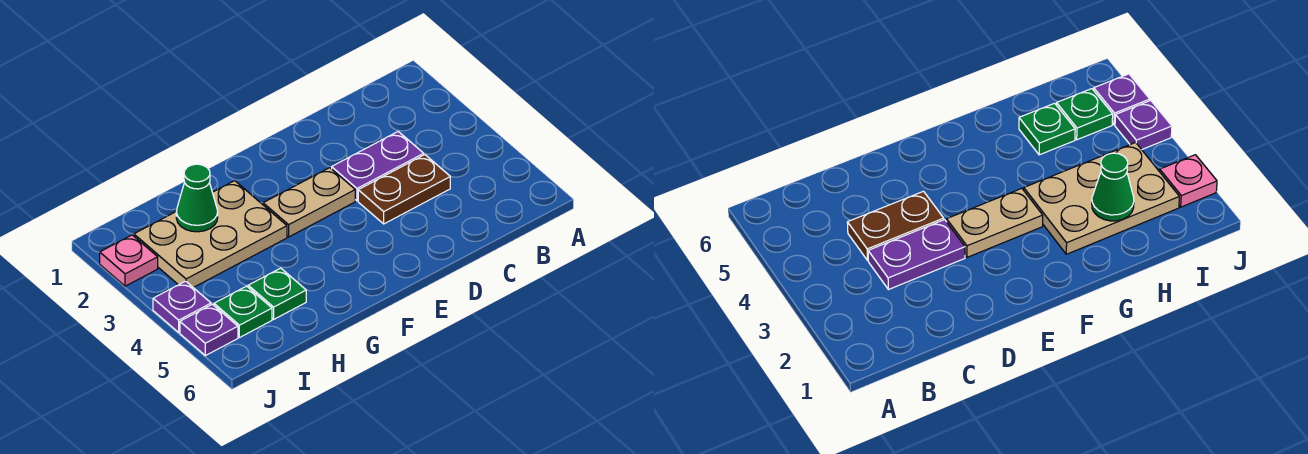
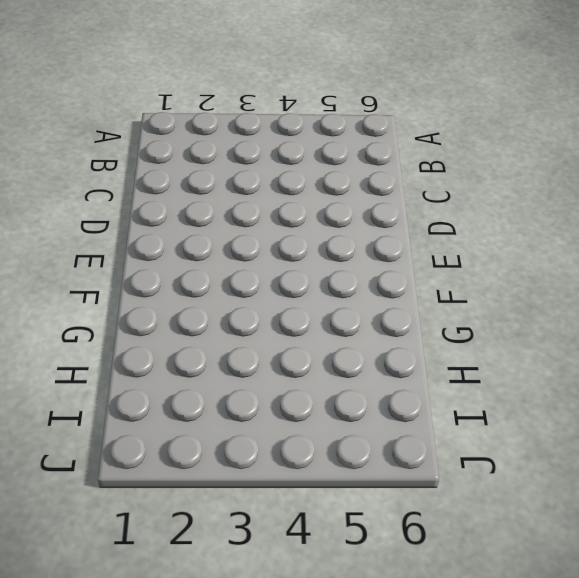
none -> purple 1x2 plate [332,132,424,201]
none -> brown 1x2 plate [358,155,450,224]

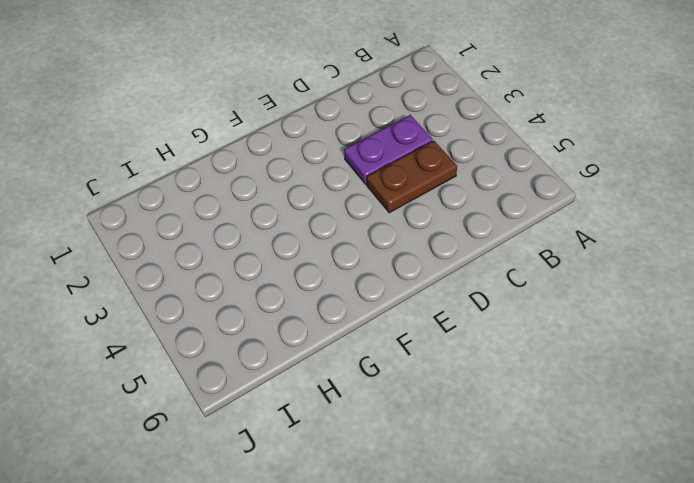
none -> tan 1x2 plate [263,168,355,237]
none -> tan 2x3 plate [134,181,287,288]

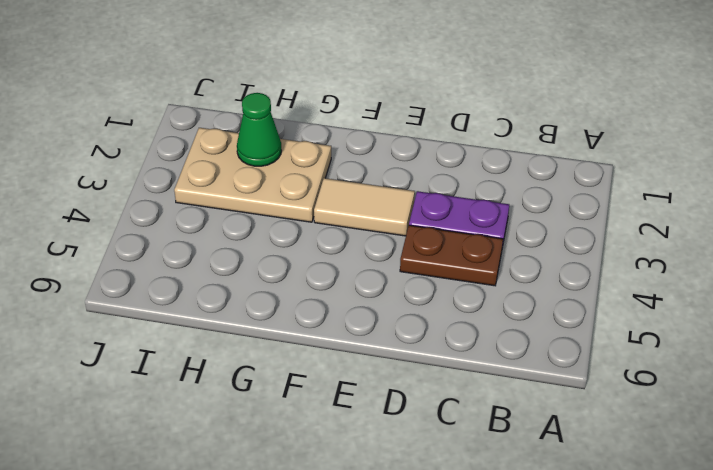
tan 1x2 tile [314,178,415,236] -> tan 1x2 plate [263,168,355,237]
none -> green 1x1 plate [248,268,306,319]
none -> green 1x1 plate [214,286,272,338]

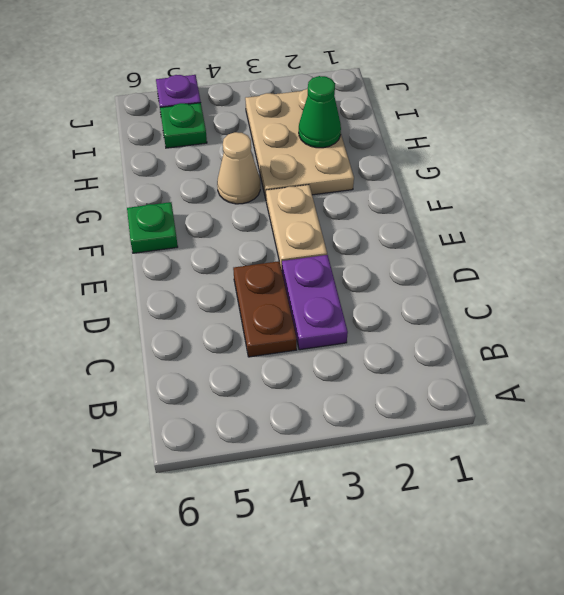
green 1x1 plate [127,202,178,253] -> green 1x1 plate moved to [248,268,306,319]
tan 1x1 cone [217,132,260,204] -> none
none -> pink 1x1 plate [100,235,158,286]
none -> purple 1x1 plate [153,281,211,332]

